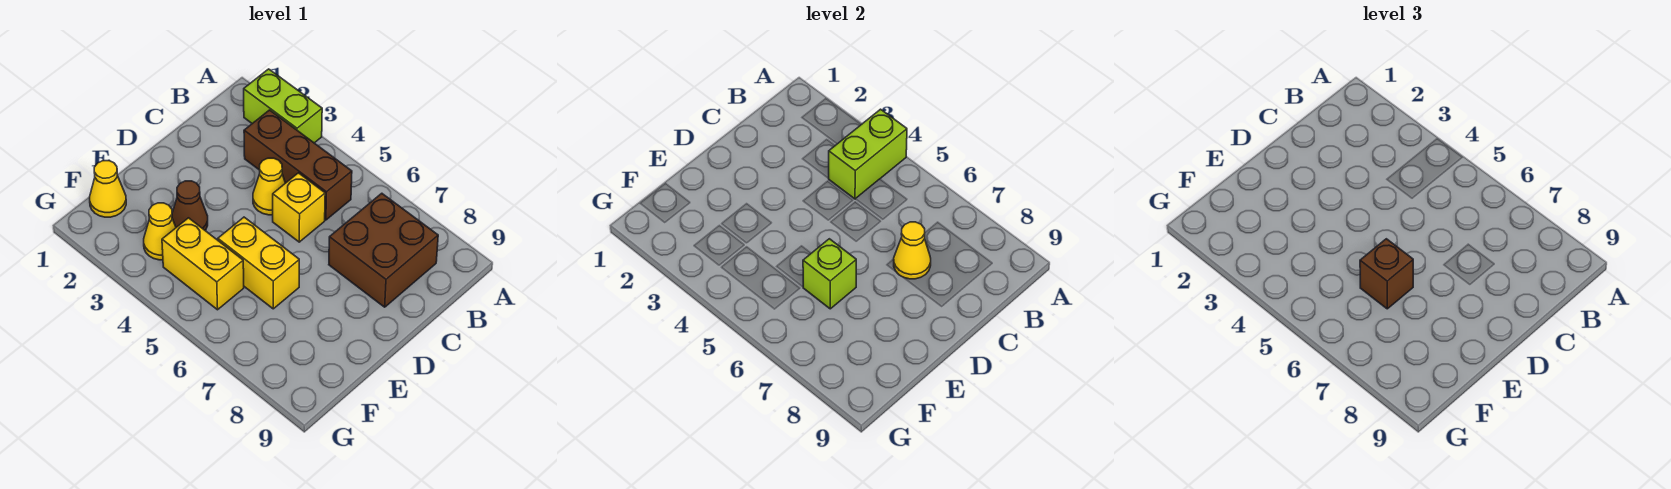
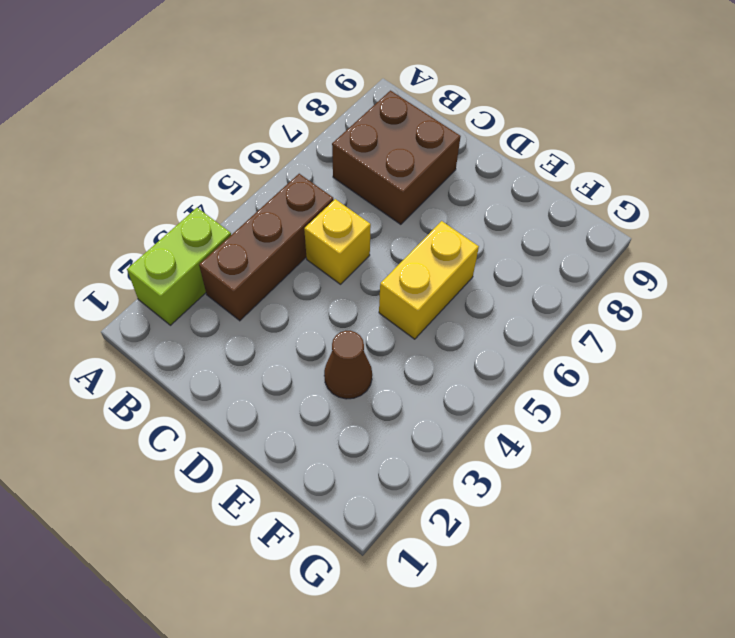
none -> yellow 1x1 cone [253,158,285,215]
none -> yellow 1x1 cone [90,161,126,217]
none -> yellow 1x1 cone [144,203,176,260]

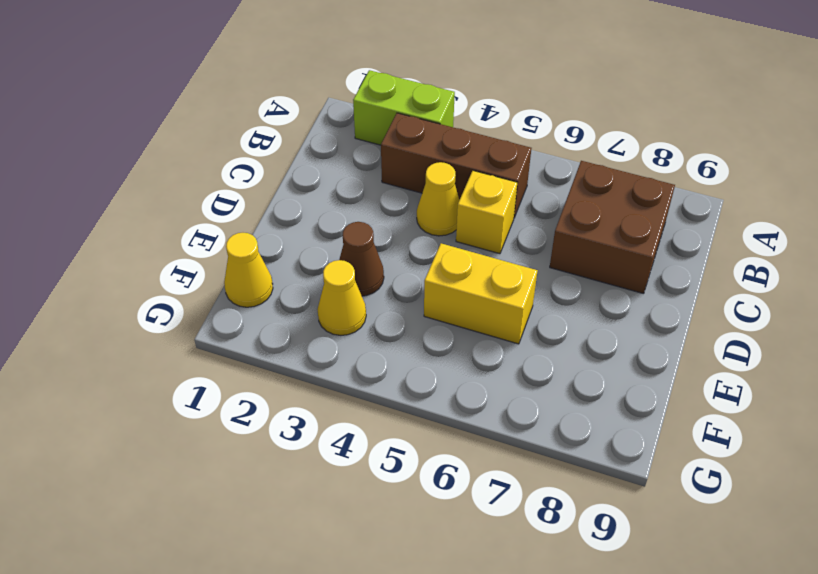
none -> yellow 1x2 brick [162,218,244,310]
none -> lime 1x2 brick [828,109,907,199]
none -> yellow 1x1 cone [894,222,931,279]

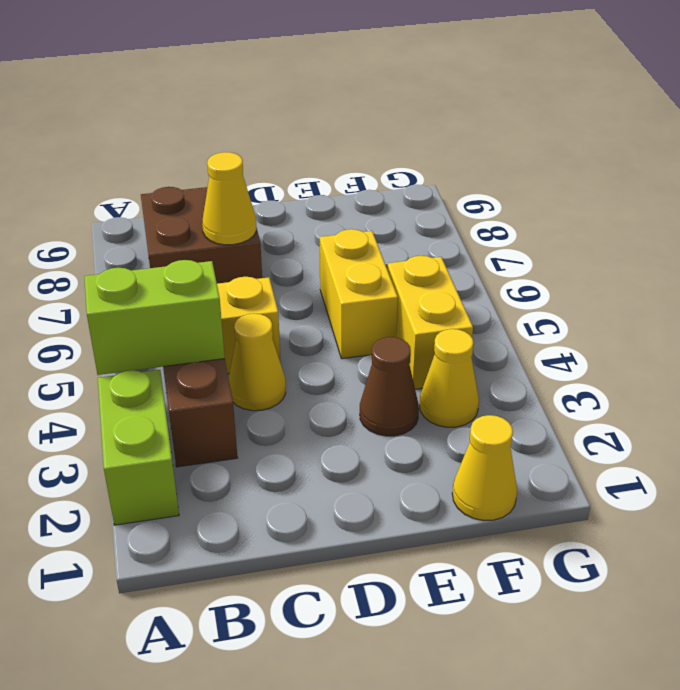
none -> lime 1x1 brick [803,239,856,309]
none -> brown 1x1 brick [1360,239,1413,309]

